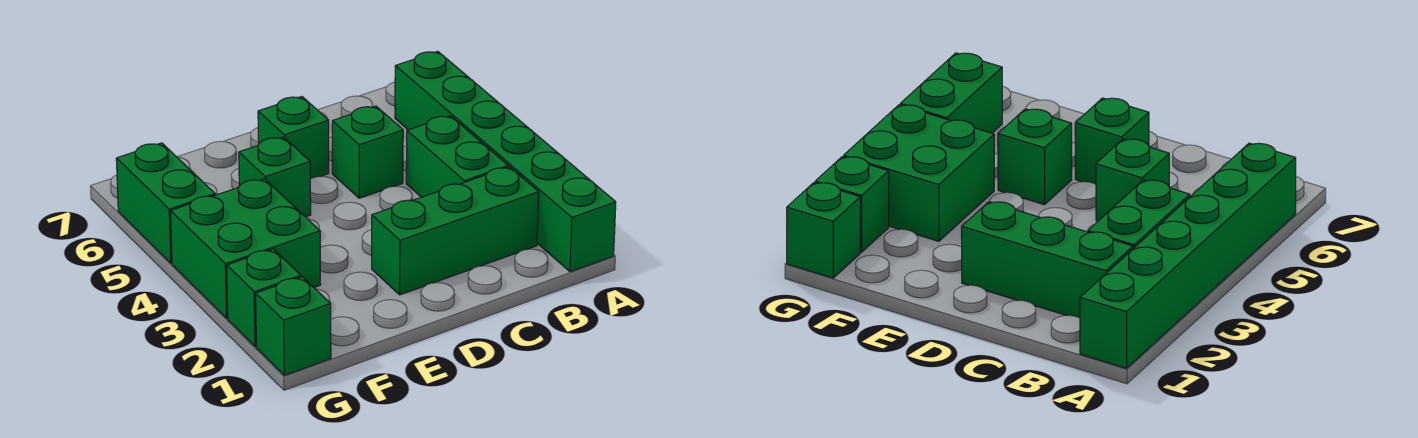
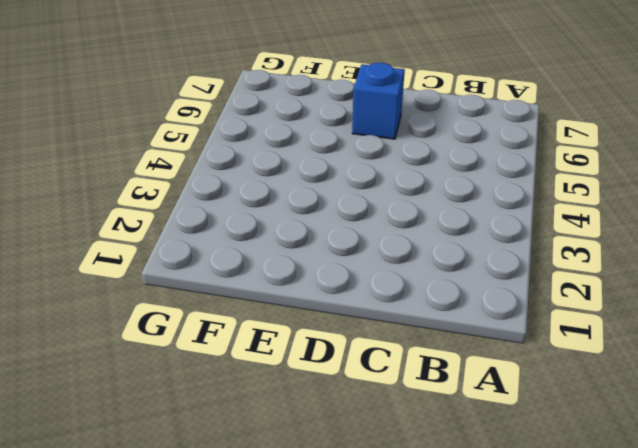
blue 1x1 brick [352,63,405,139] -> green 1x1 brick [258,97,329,179]
none -> green 1x6 brick [395,51,616,272]
none -> green 1x3 brick [372,167,539,295]

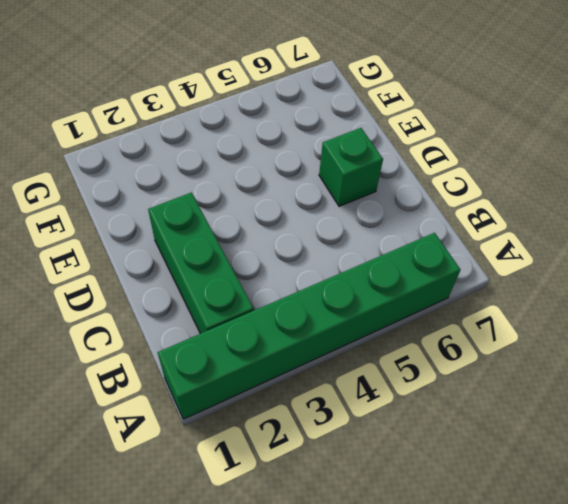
none -> green 1x2 brick [406,116,508,197]
none -> green 1x1 brick [332,106,403,198]

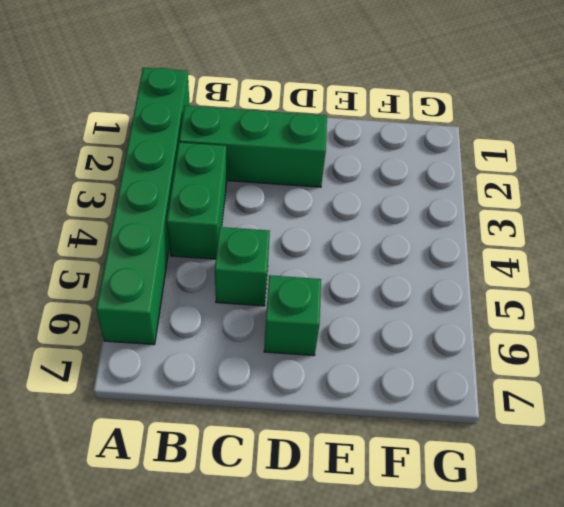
none -> green 1x1 brick [239,137,311,217]
none -> green 2x2 brick [171,179,321,318]

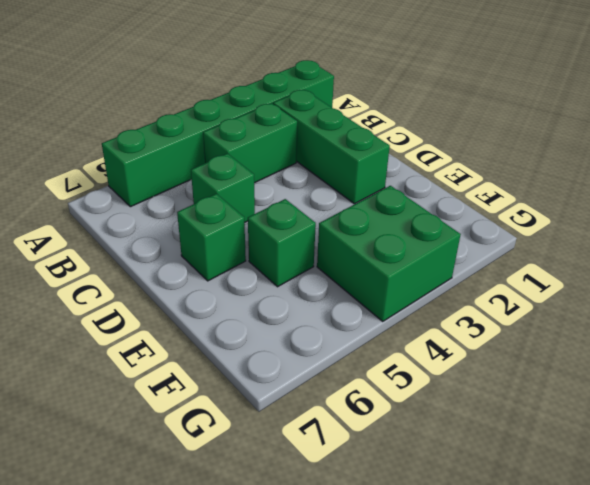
none -> green 1x1 brick [256,277,331,375]
none -> green 1x1 brick [227,249,301,347]

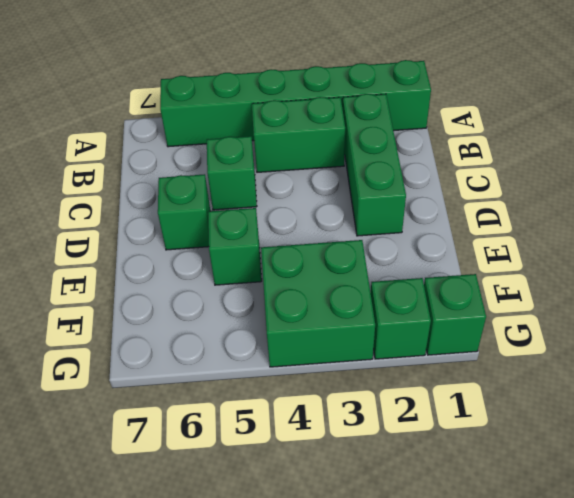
none -> green 1x2 brick [116,143,215,263]

